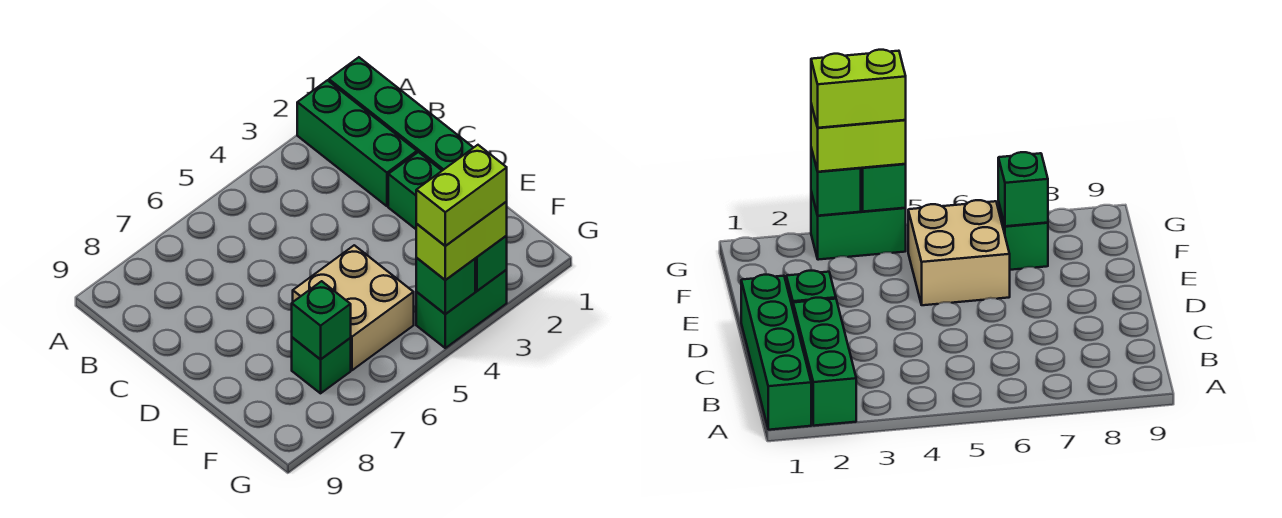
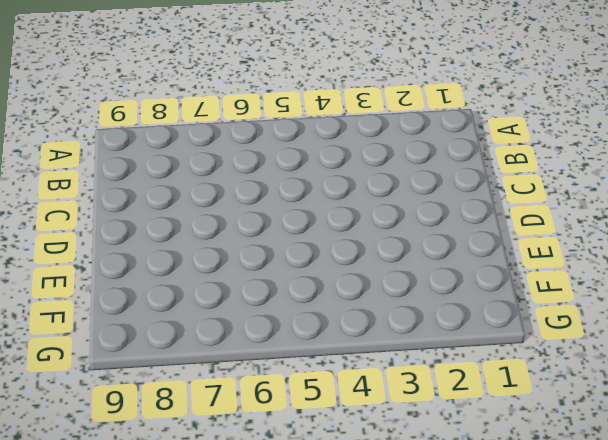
none -> green 1x4 brick [329,57,473,171]
none -> green 1x3 brick [297,80,417,206]

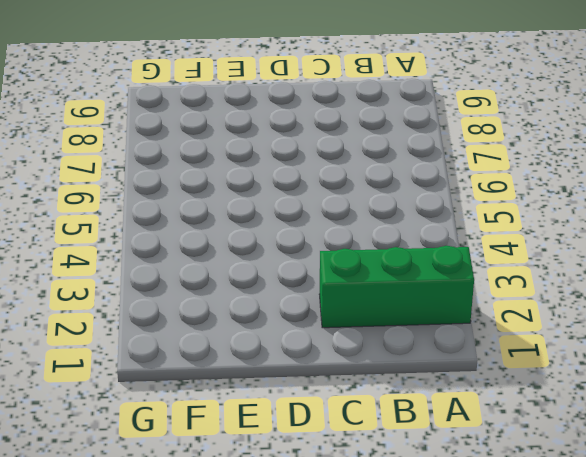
none -> green 1x4 brick [329,57,473,171]
none -> green 1x1 brick [388,152,442,229]

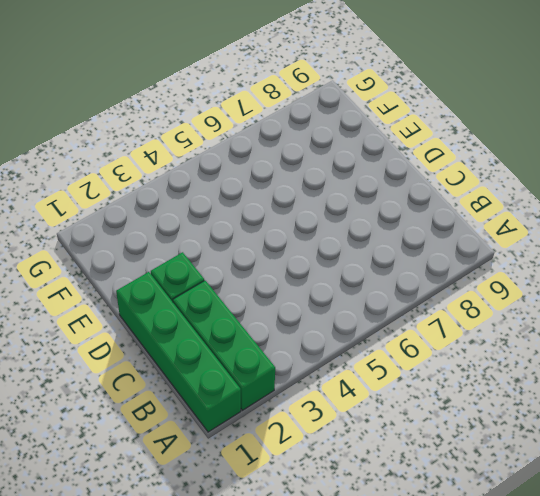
none -> tan 2x2 brick [293,245,414,370]
none -> green 1x1 brick [292,337,351,393]

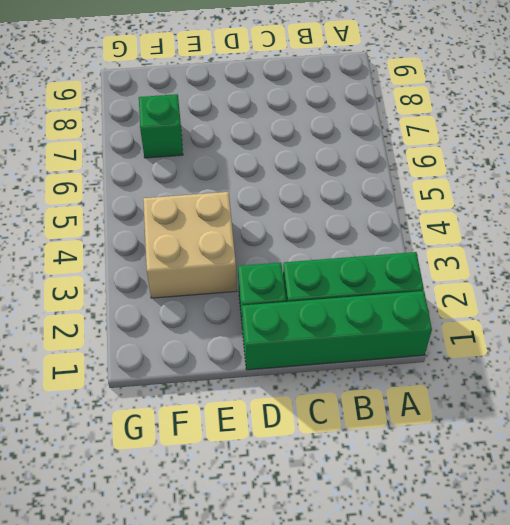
tan 2x2 brick [143,192,237,298] -> tan 2x2 brick moved to [293,245,414,370]
none -> green 1x2 brick [416,270,507,348]
none -> green 1x1 brick [292,281,351,360]

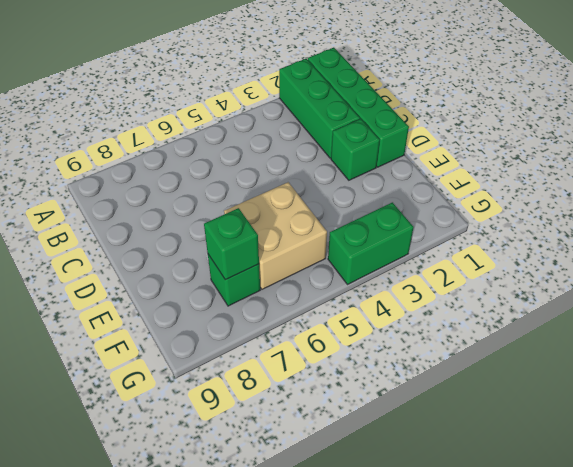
none -> green 1x1 brick [475,236,507,291]
none -> green 1x1 brick [416,258,475,314]

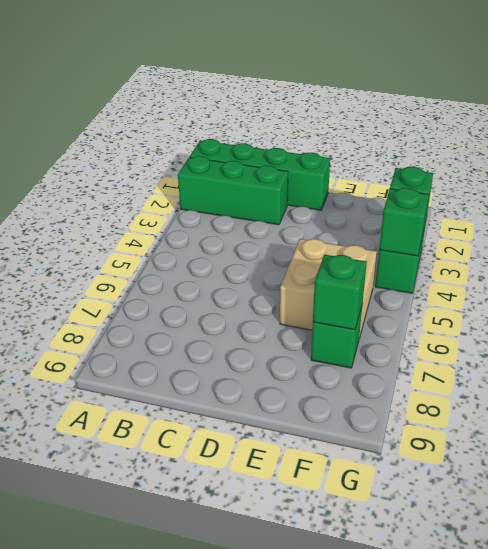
none -> green 1x1 brick [388,152,442,229]
none -> lime 1x2 brick [416,202,507,280]

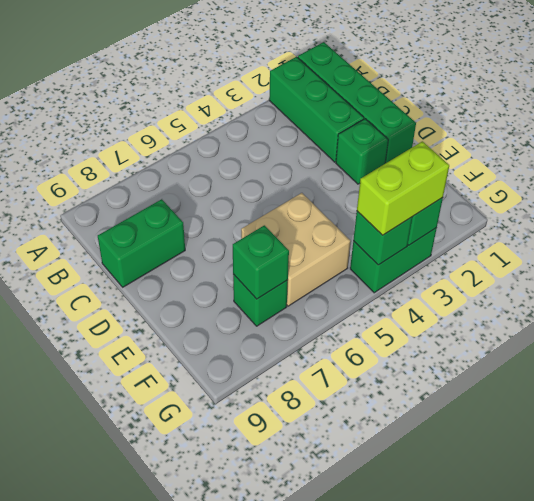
green 1x2 brick [98,199,185,287] -> none
none -> lime 1x2 brick [416,145,507,246]

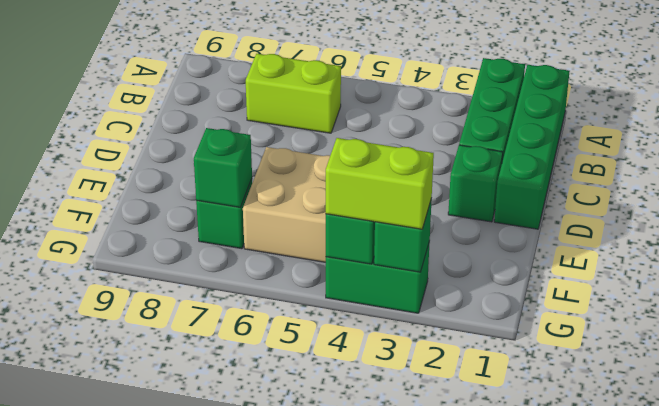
lime 1x2 brick [246,54,341,133] -> lime 1x2 brick moved to [416,145,507,246]

